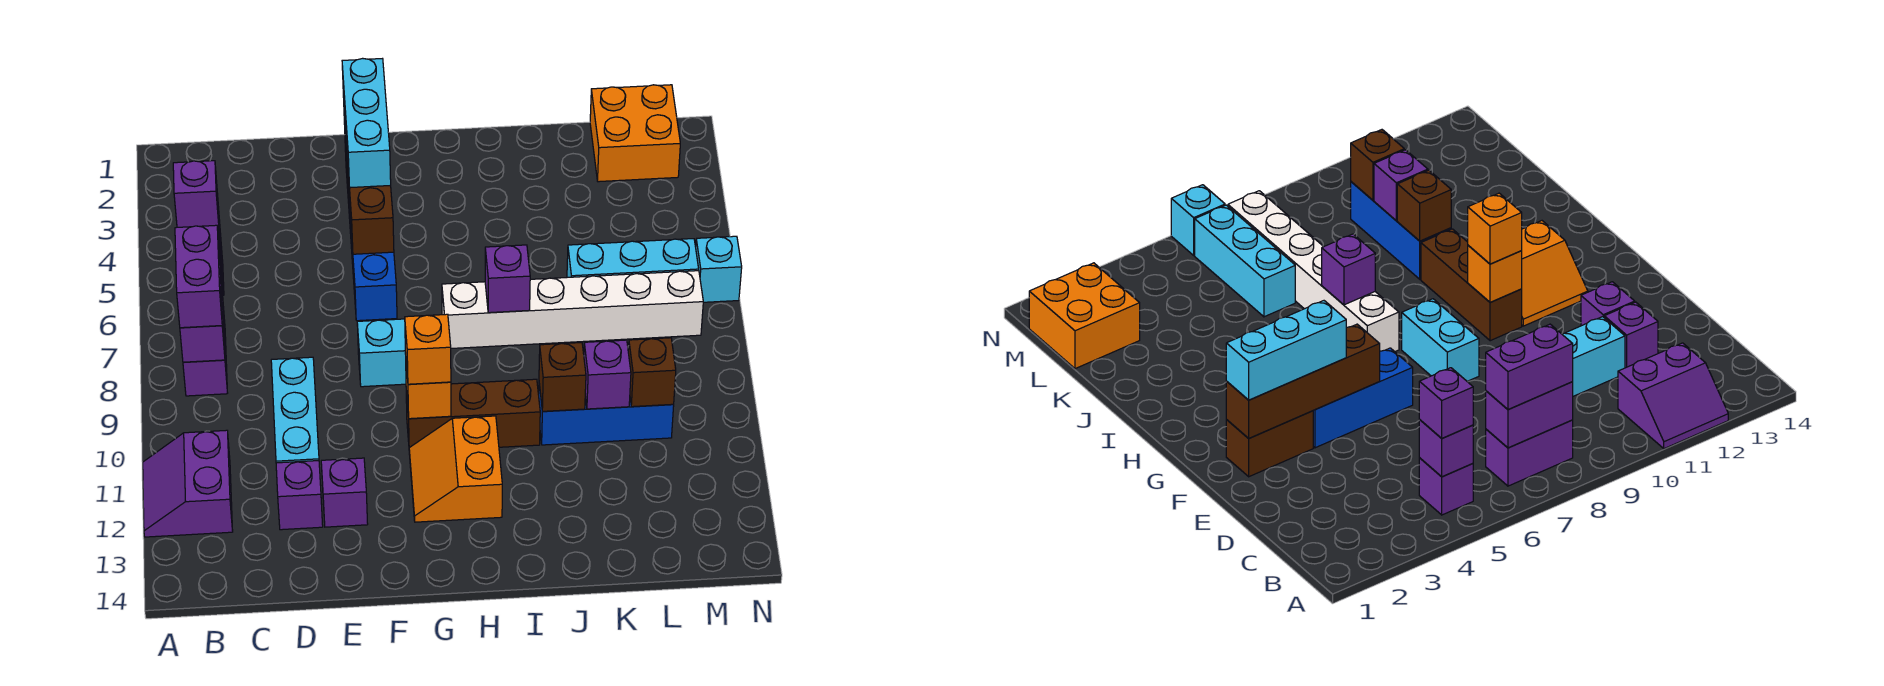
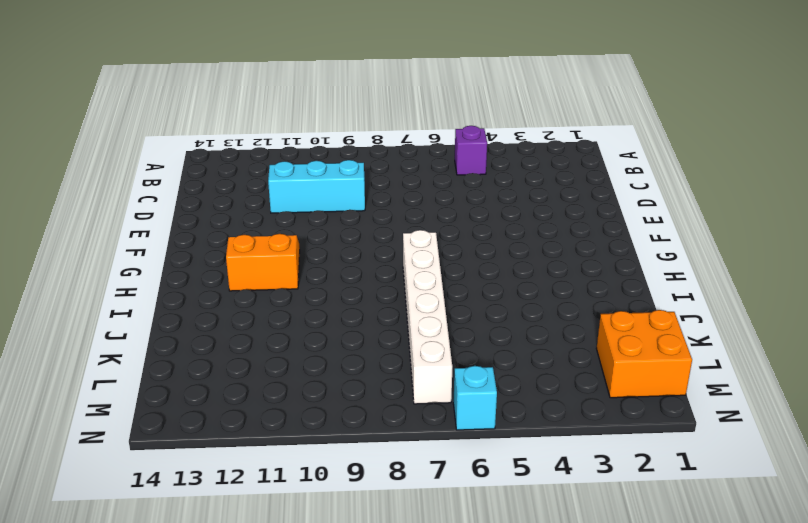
none -> purple 2x2 slope [143,430,233,537]
none -> purple 1x2 brick [183,307,227,396]
none -> purple 1x1 brick [276,461,323,530]

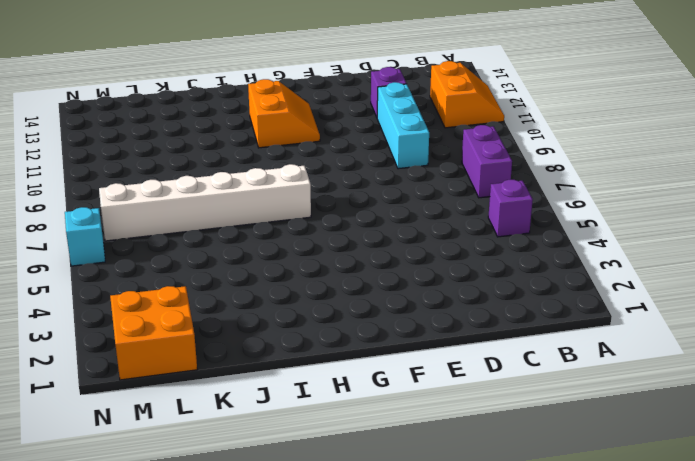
orange 2x2 slope [430,61,504,128] -> purple 2x2 slope [143,430,233,537]
none -> purple 1x1 brick [321,458,368,527]
none -> brown 1x2 brick [1226,411,1313,477]
none -> blue 1x3 brick [349,204,397,321]

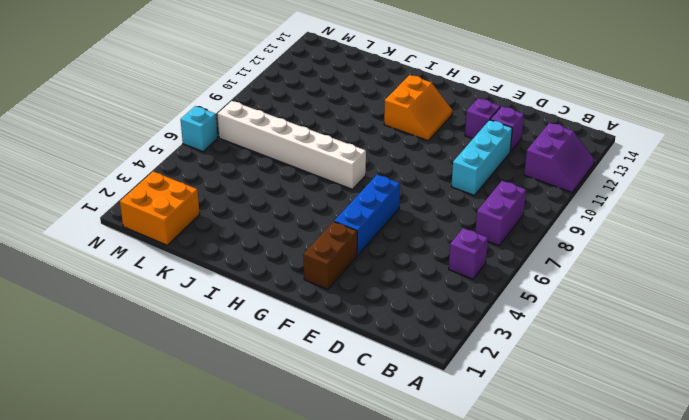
none -> cyan 1x2 brick [357,319,406,387]
none -> brown 1x3 brick [406,379,540,448]
none -> blue 1x3 brick [539,384,674,445]

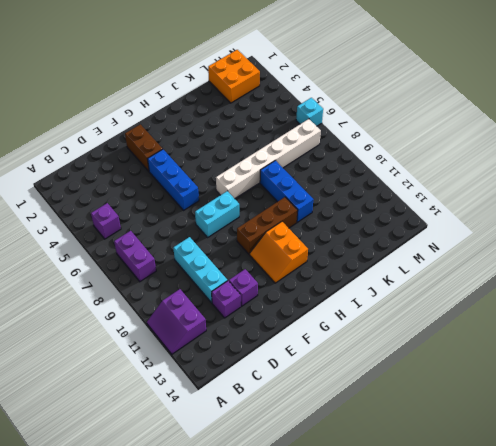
blue 1x3 brick [260,160,313,222] -> blue 1x3 brick turned to [539,384,674,445]
none -> cyan 1x3 brick [567,239,699,277]
none -> purple 1x1 brick [1419,420,1473,477]
none -> purple 1x2 brick [180,268,225,362]

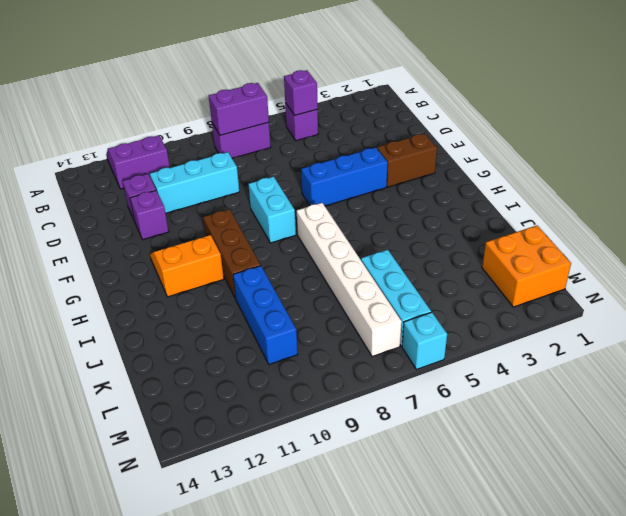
none -> brown 1x4 brick [344,112,394,254]
none -> orange 1x1 brick [405,353,451,419]
none -> purple 1x1 brick [485,245,530,313]

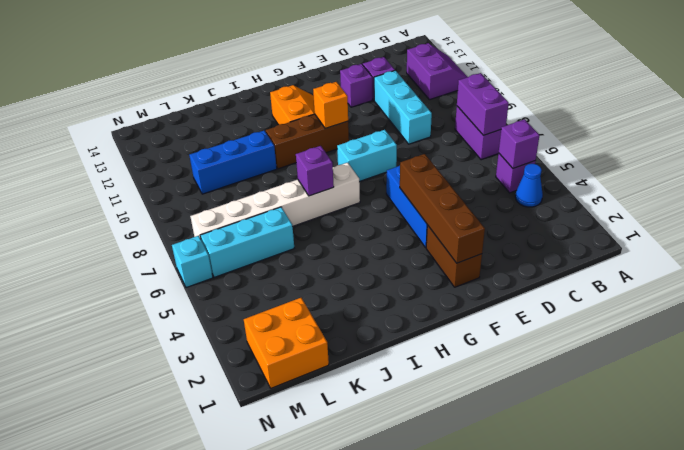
blue 1x1 cone [515,164,543,207] -> none
none -> brown 1x1 brick [539,343,586,411]
none -> purple 1x1 brick [584,340,631,409]
none -> brown 1x1 brick [628,338,676,407]

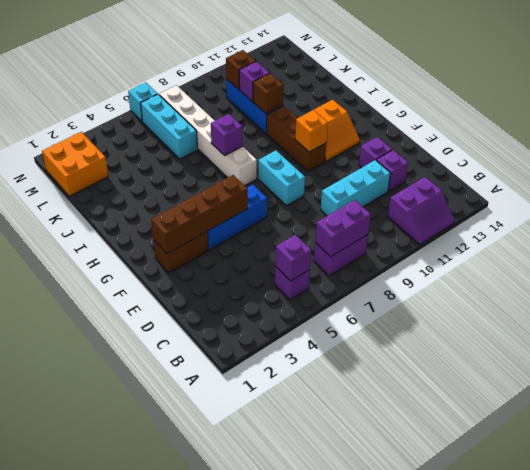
none -> purple 1x1 brick [173,161,219,227]
none -> purple 1x2 brick [175,225,222,328]
none -> cyan 1x3 brick [342,58,391,188]

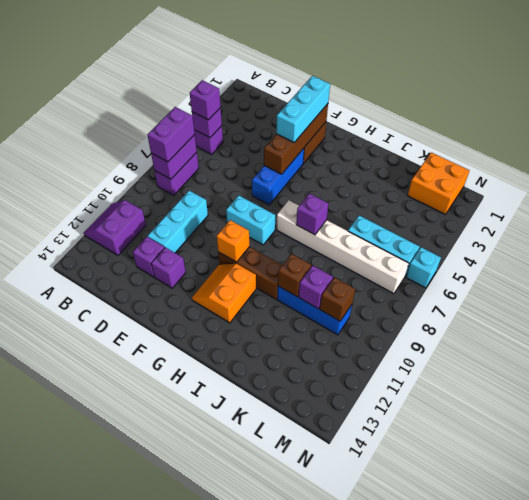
none -> orange 1x1 brick [405,314,451,384]

